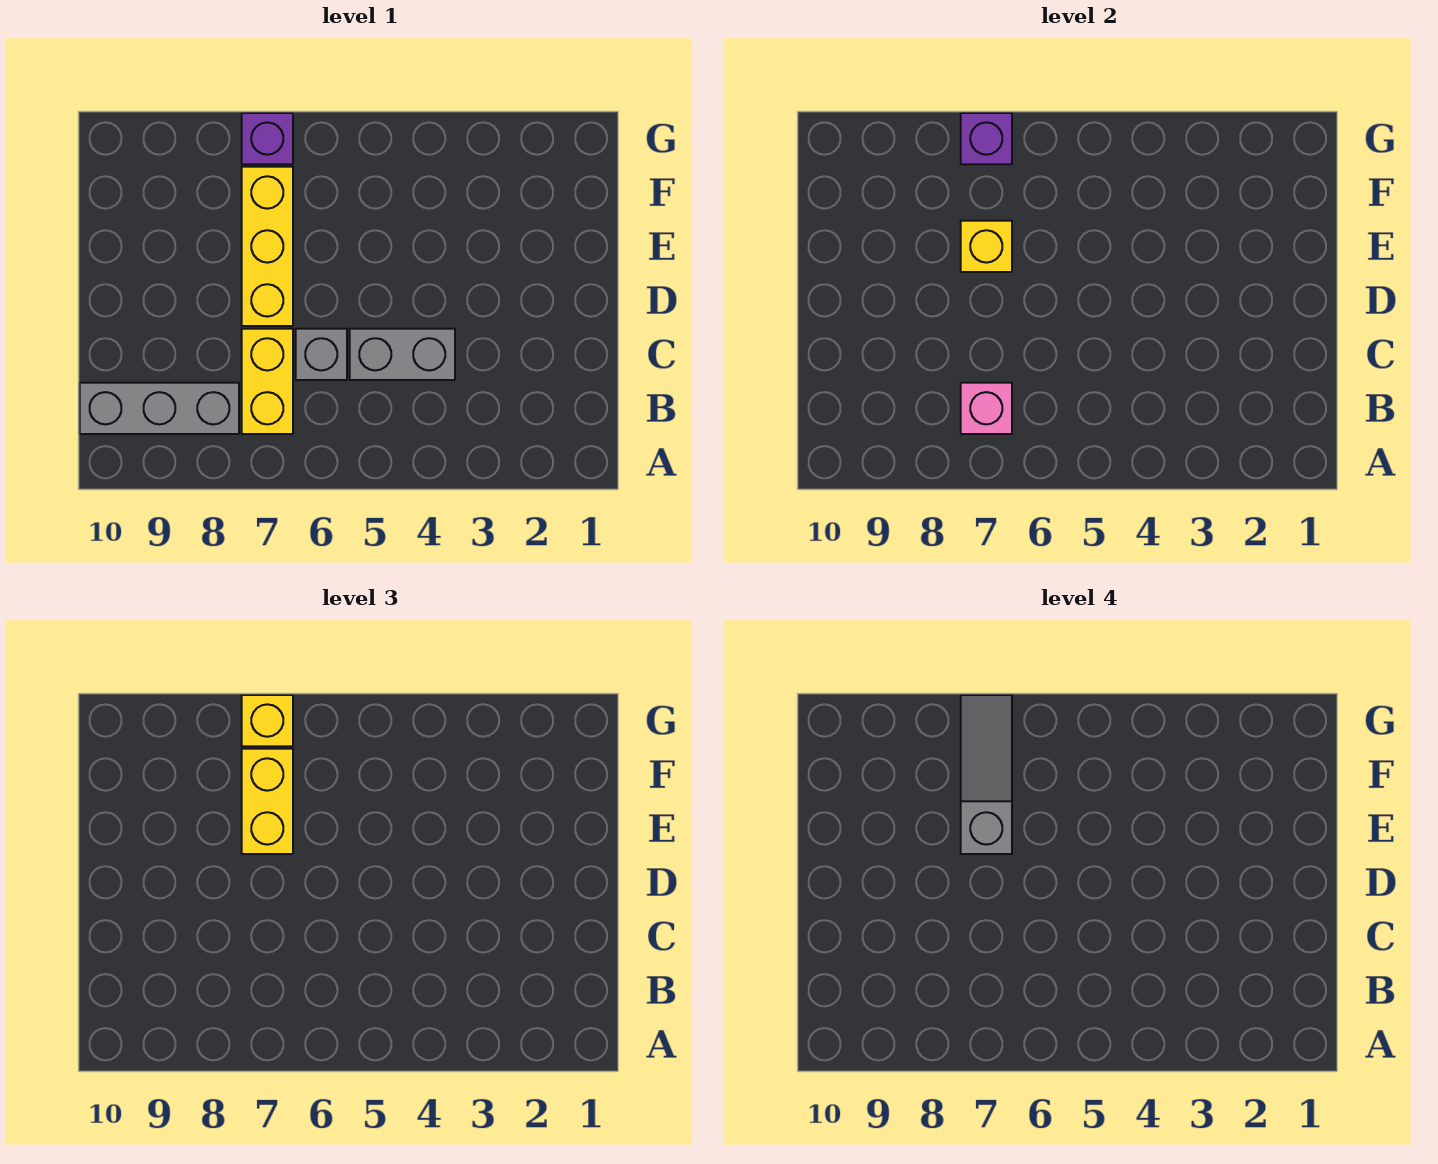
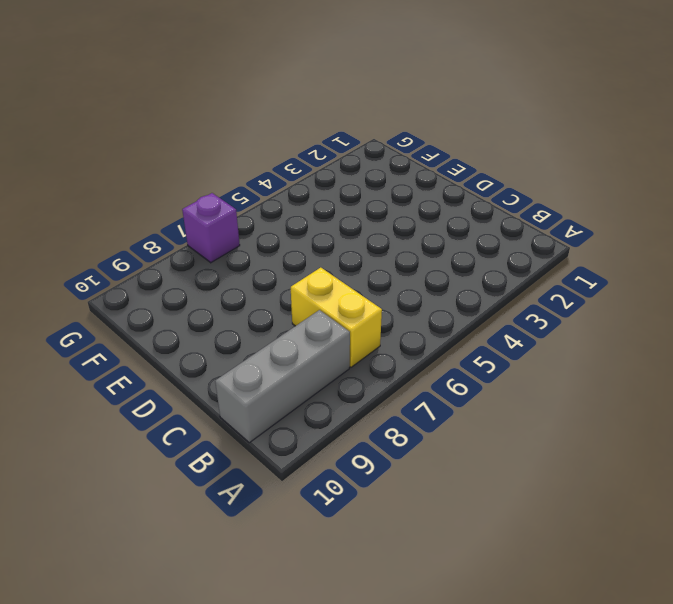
none -> grey 1x2 brick [350,329,455,380]
none -> grey 1x1 brick [296,329,347,380]
none -> yellow 1x3 brick [242,167,293,326]

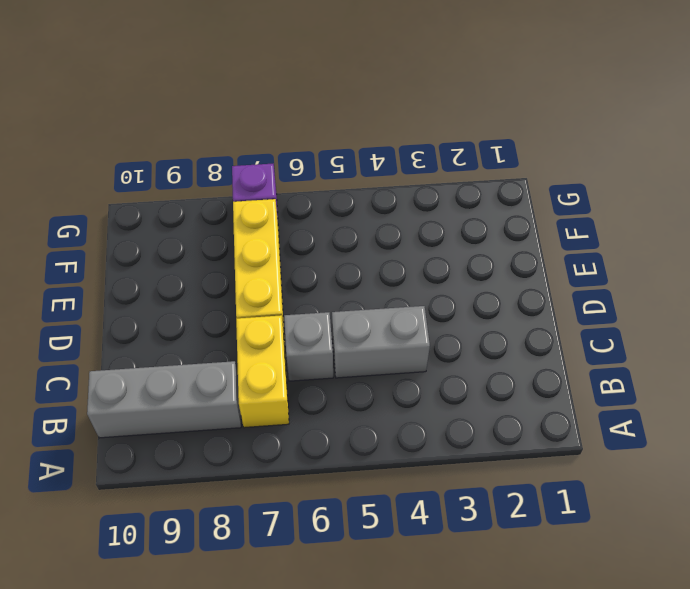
none -> pink 1x1 brick [961,383,1012,434]
none -> yellow 1x1 brick [961,221,1012,272]
none -> purple 1x1 brick [961,113,1012,164]

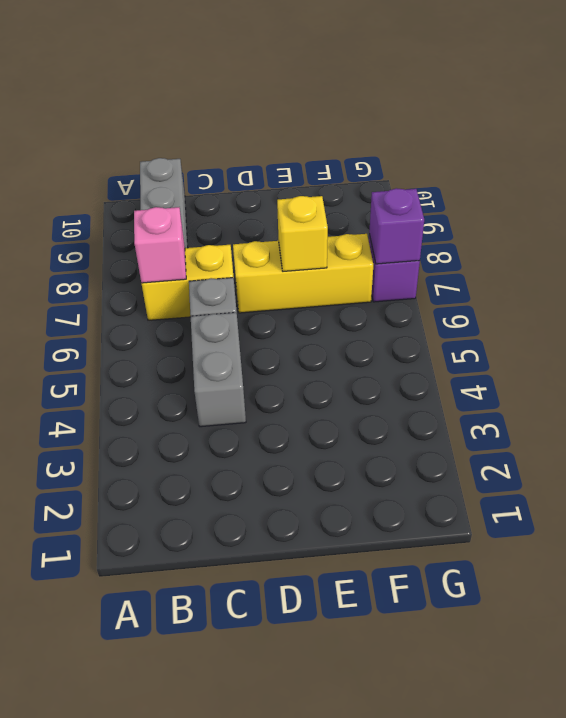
none -> yellow 1x2 brick [242,749,293,854]
none -> yellow 1x1 brick [242,695,293,746]
none -> grey 1x3 slope [961,695,1012,854]

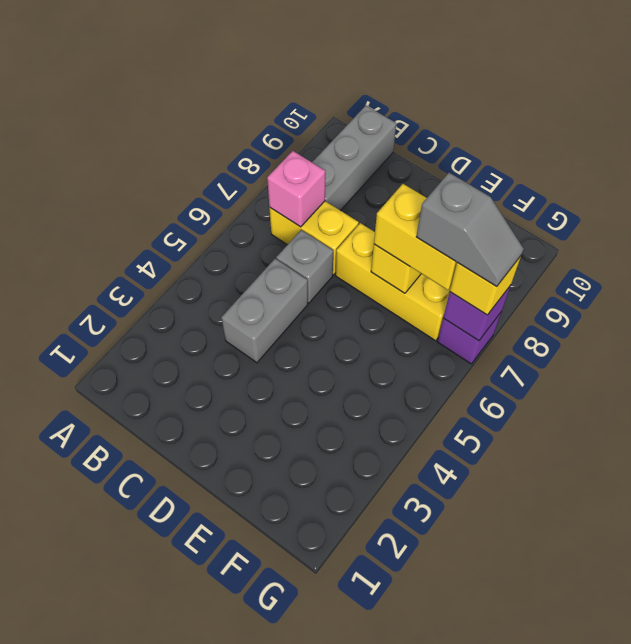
grey 1x2 slope [416,173,524,287] -> grey 1x3 slope [961,695,1012,854]

